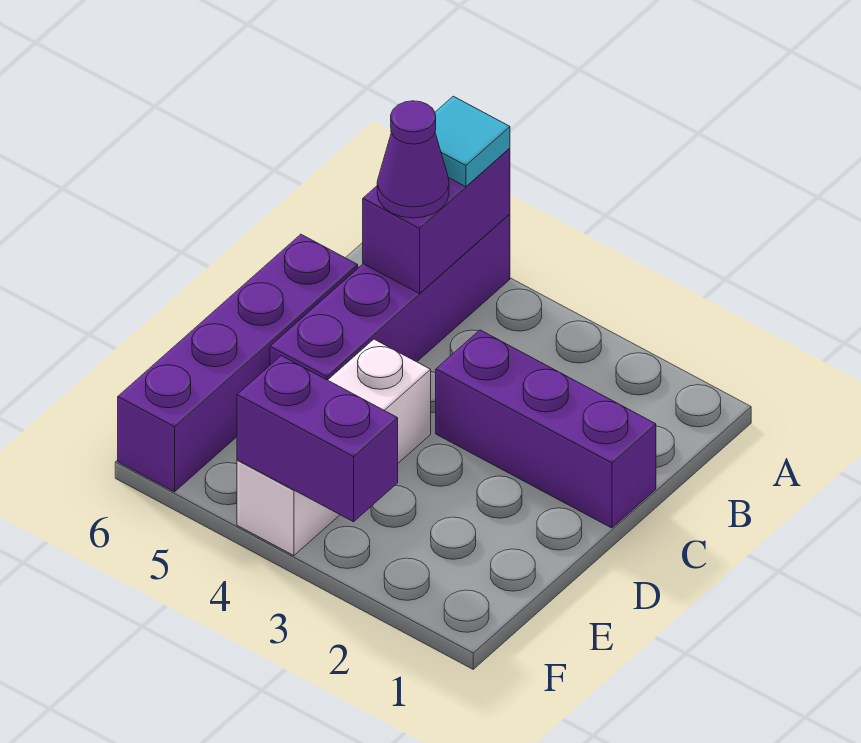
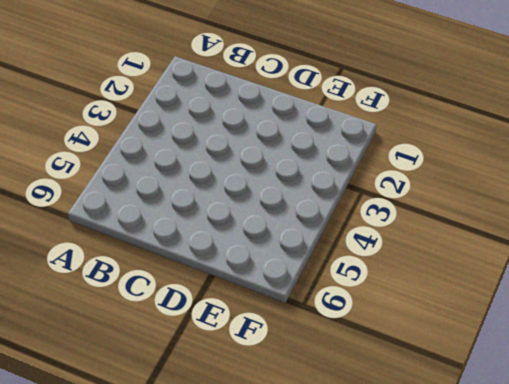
none -> purple 1x4 brick [270,214,510,380]
none -> purple 1x3 brick [436,330,656,528]

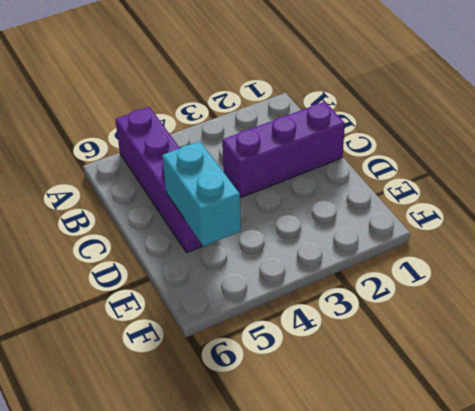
cyan 1x2 brick [162,141,241,246] -> none
none -> purple 1x4 brick [118,234,358,492]
none -> white 1x3 brick [237,339,431,556]

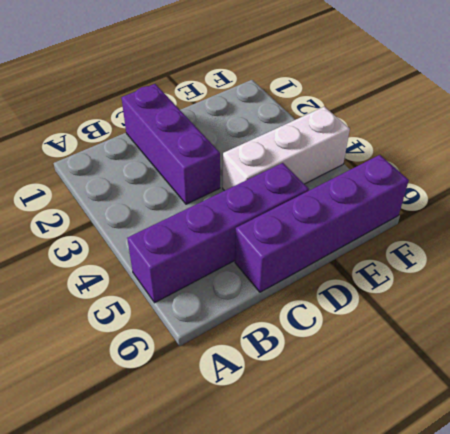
none -> purple 1x2 brick [363,148,510,294]
none -> purple 1x2 brick [237,356,398,522]

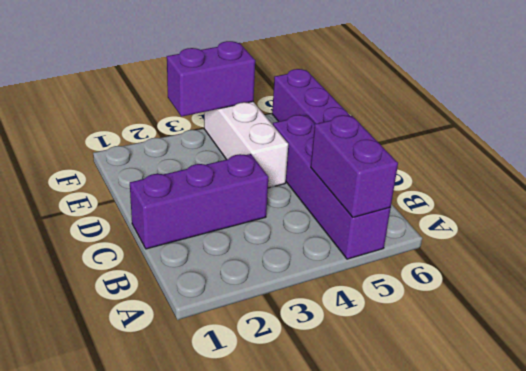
none -> cyan 1x1 tile [435,96,510,187]
none -> purple 1x1 cone [377,101,449,218]

